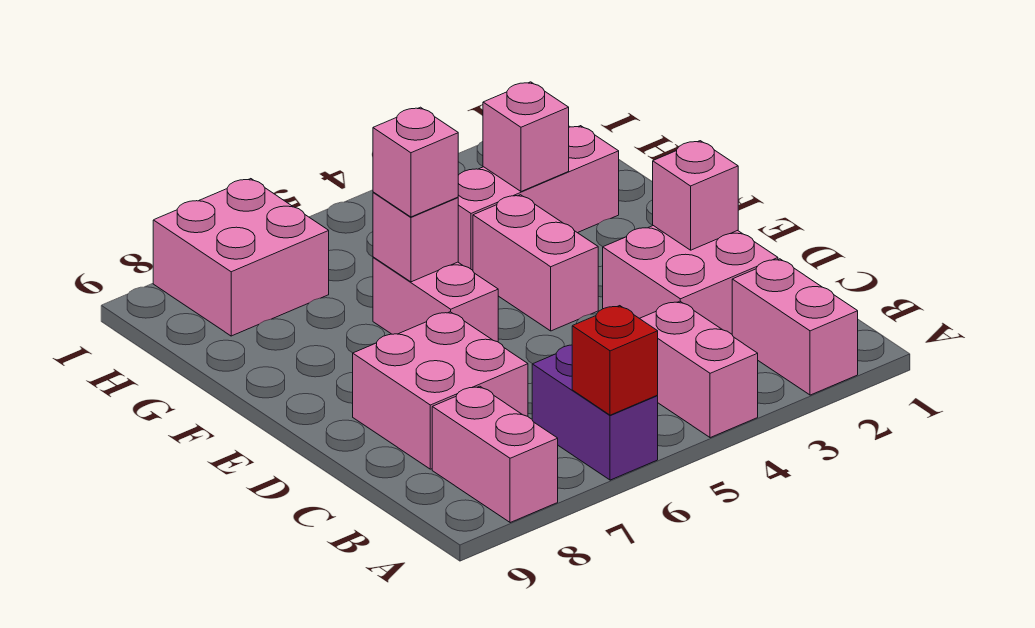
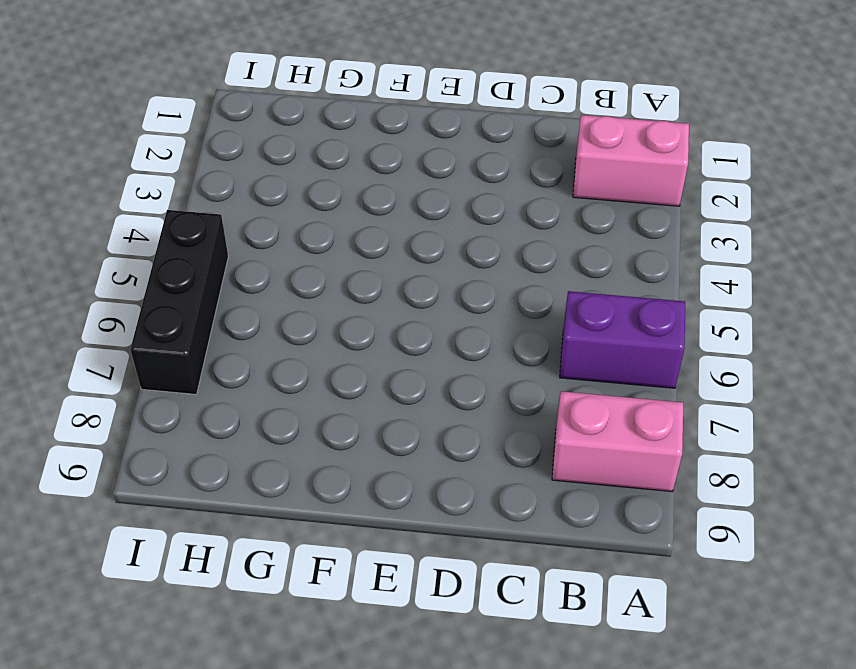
black 1x3 brick [130,210,228,394] -> pink 2x2 brick [153,179,329,336]
none -> pink 1x2 brick [640,301,758,438]
none -> pink 2x2 brick [603,226,778,334]
none -> pink 2x2 brick [353,312,528,469]

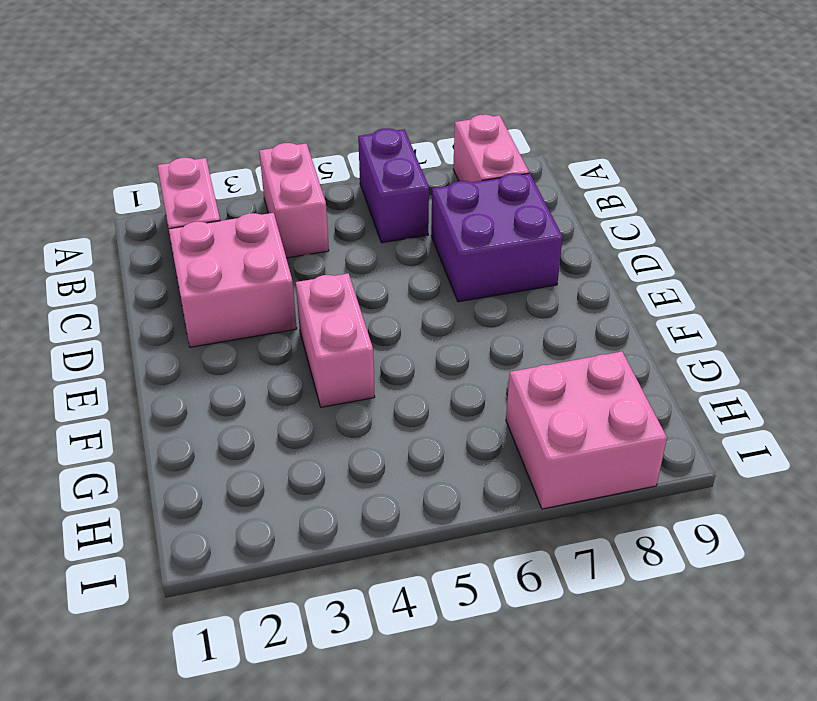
purple 2x2 brick [431,173,563,302] -> pink 2x2 brick [353,312,528,469]
none -> pink 1x2 brick [373,257,498,342]
none -> pink 1x3 brick [458,126,619,270]
none -> red 1x1 brick [572,306,658,415]

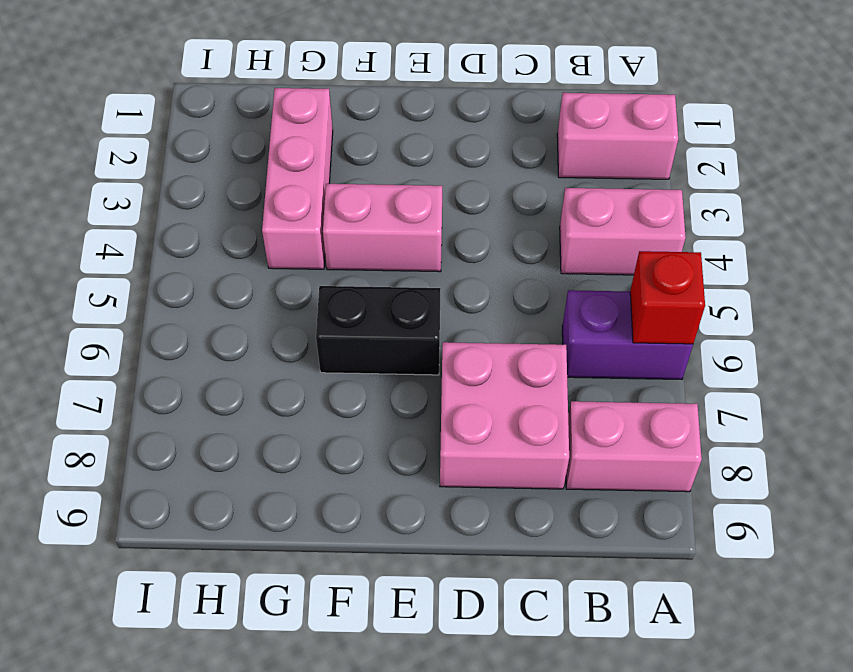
black 1x2 brick [316,286,440,375] -> pink 1x2 brick [373,257,498,342]
none -> pink 2x2 brick [603,226,778,334]
none -> pink 2x2 brick [153,179,329,336]
none -> pink 1x1 brick [653,141,738,250]

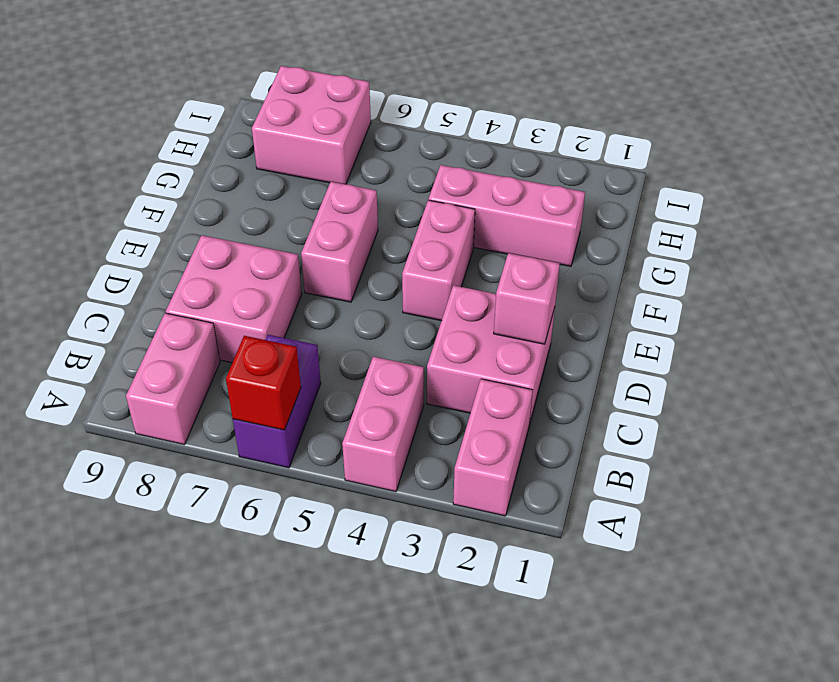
none -> pink 1x1 brick [373,192,458,282]
none -> pink 1x1 brick [483,82,569,192]
none -> pink 1x1 brick [373,107,458,217]

